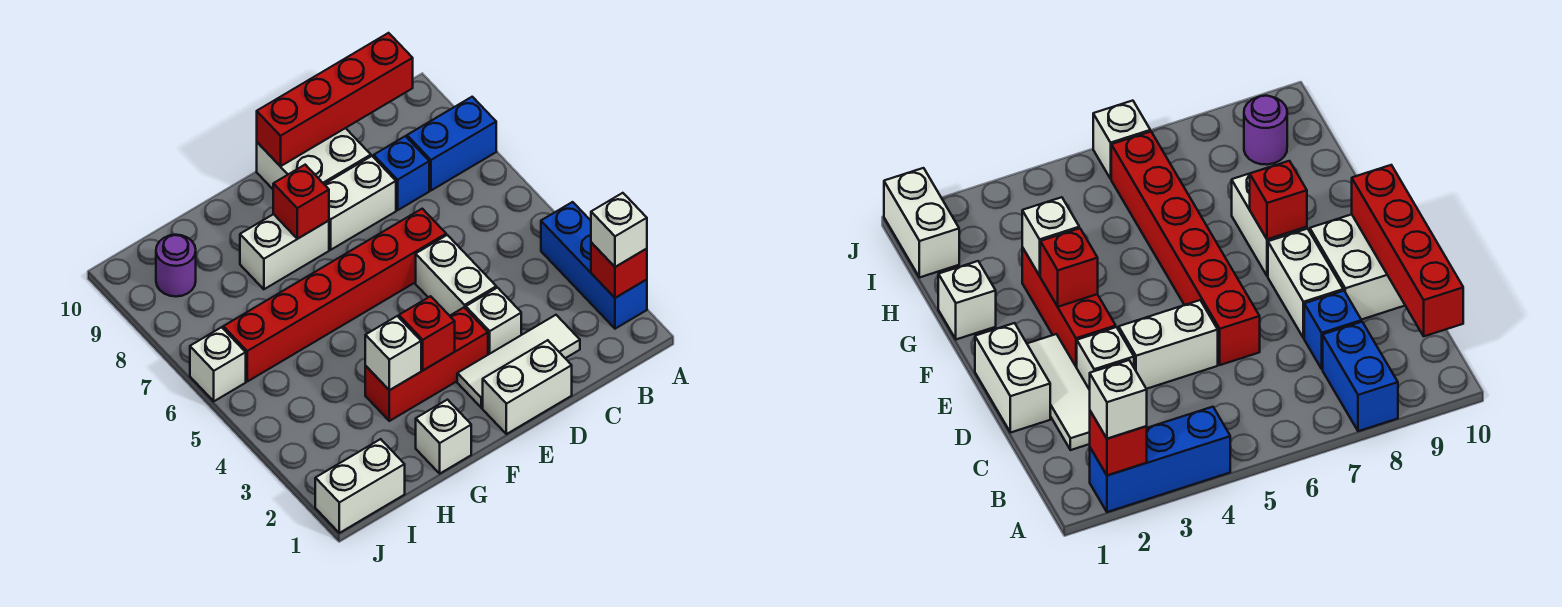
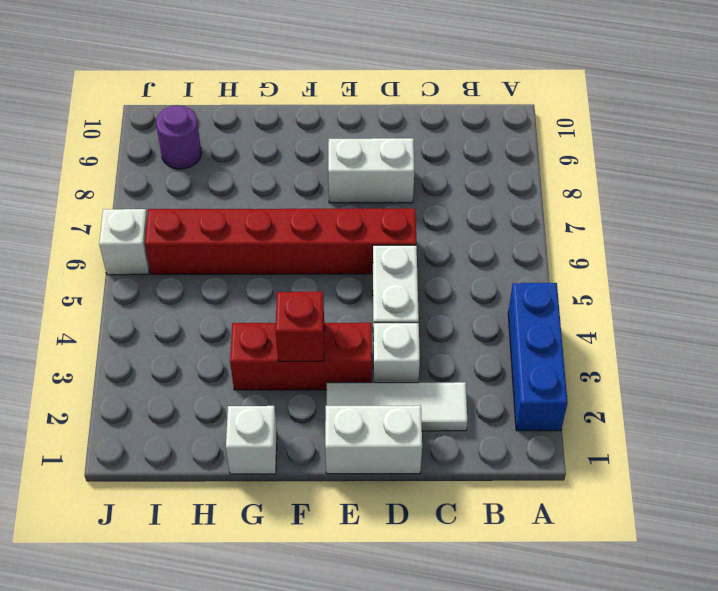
none -> blue 1x2 brick [407,97,496,190]
none -> blue 1x1 brick [374,136,429,210]
none -> white 2x2 brick [257,128,371,189]

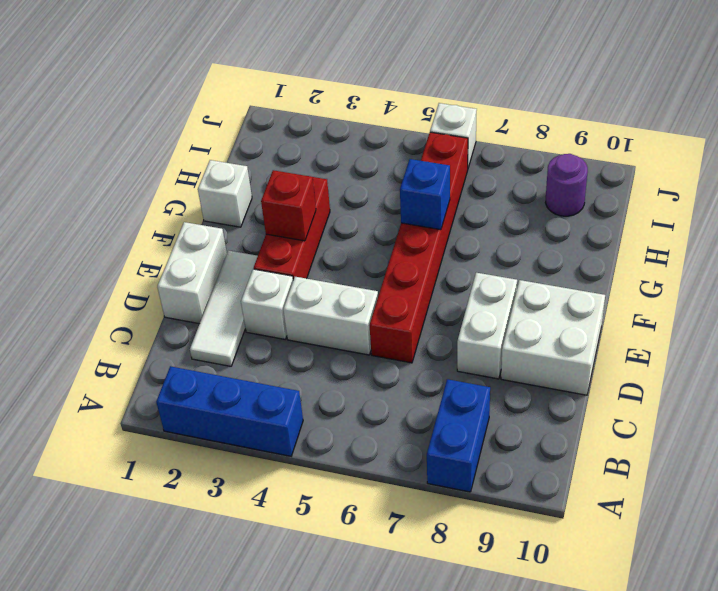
blue 1x1 brick [400,159,450,230] -> blue 1x1 brick moved to [374,136,429,210]
none -> white 1x2 brick [240,214,329,289]
none -> white 1x2 brick [315,439,405,533]
none -> red 1x1 brick [591,243,647,298]

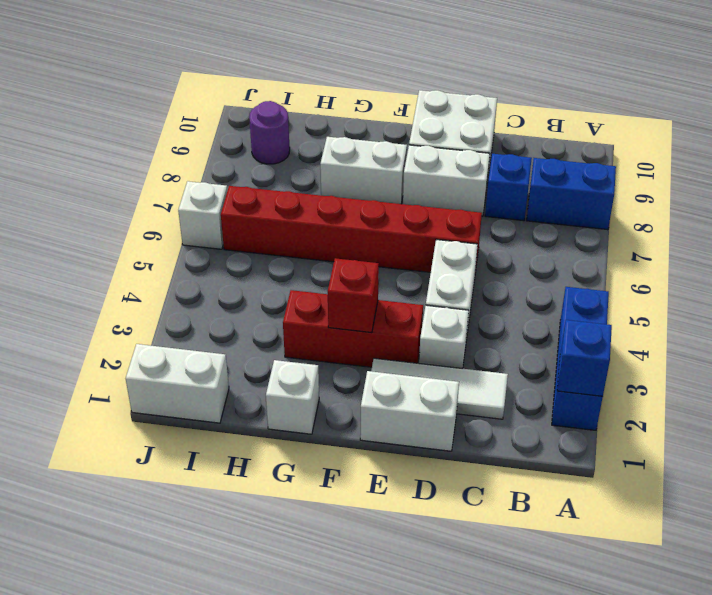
blue 1x1 brick [557,320,612,397] -> red 1x1 brick [591,243,647,298]
none -> red 1x4 brick [257,33,413,166]
none -> red 1x1 brick [273,165,329,239]
none -> white 1x1 brick [365,316,421,390]

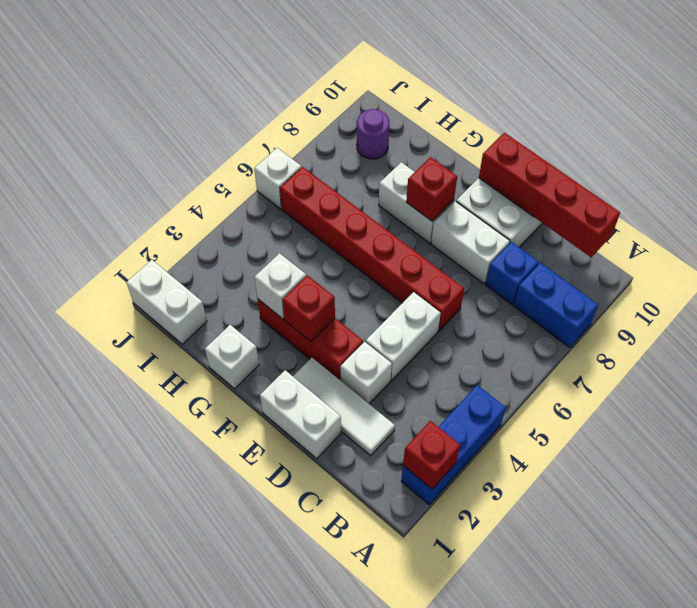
none -> white 1x1 brick [591,193,647,267]

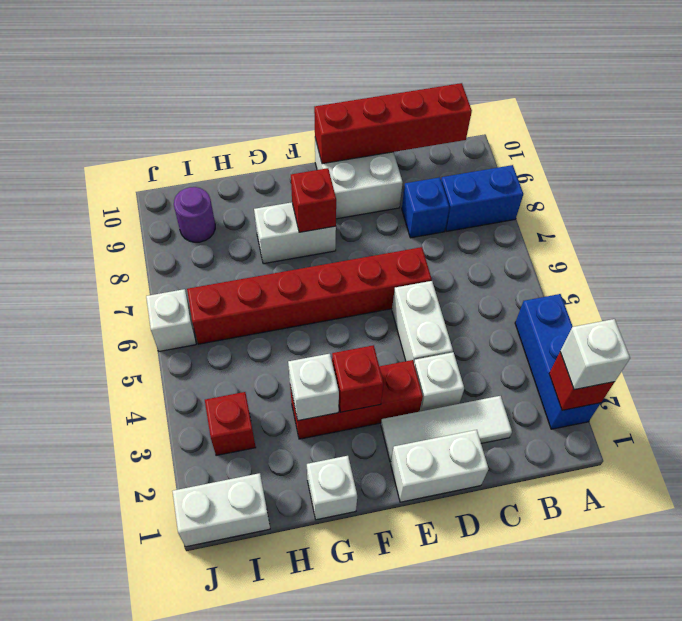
red 1x1 brick [205,392,256,456] -> none
none -> white 1x2 brick [324,156,396,250]

